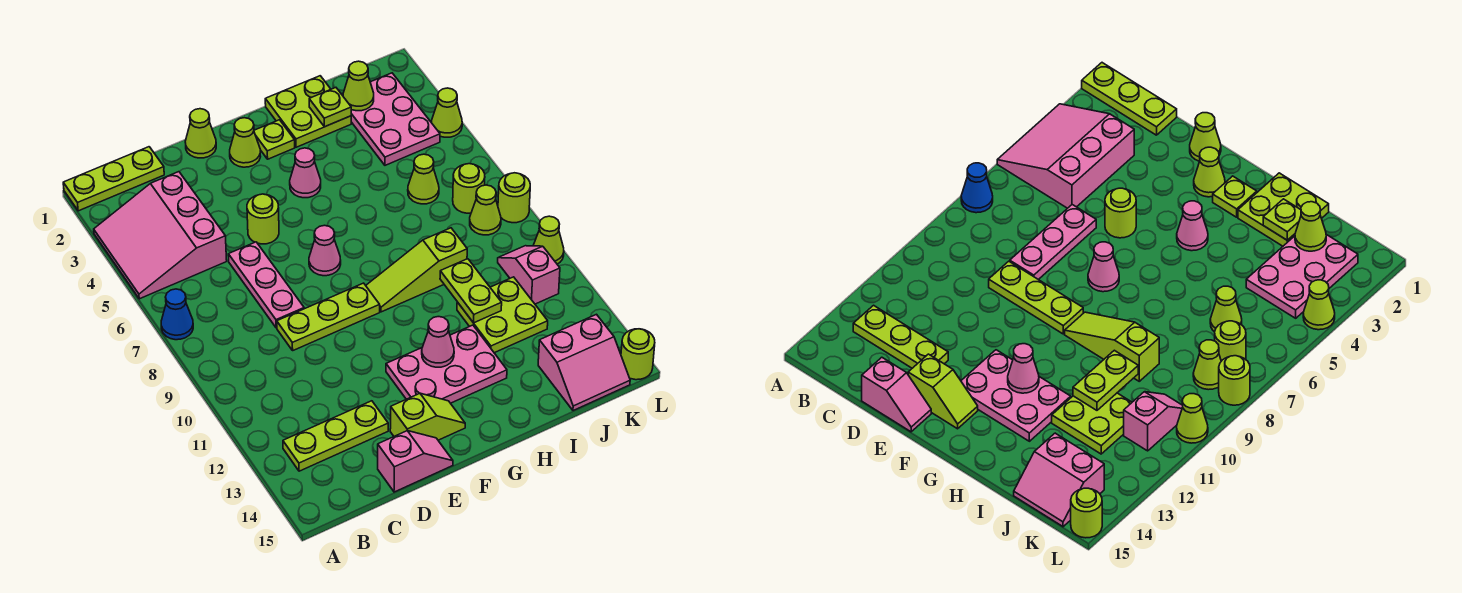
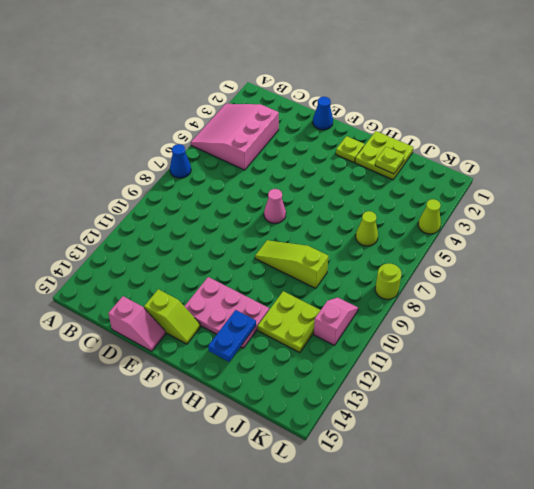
blue 1x1 cone [313,97,333,130] -> lime 1x1 cone [185,109,216,158]
blue 1x2 plate [208,310,256,362] -> none
none -> lime 1x3 plate [63,147,164,211]
none -> lime 1x3 plate [283,401,388,471]
none -> pink 1x3 plate [228,242,304,328]
none -> lime 1x3 plate [277,283,380,350]

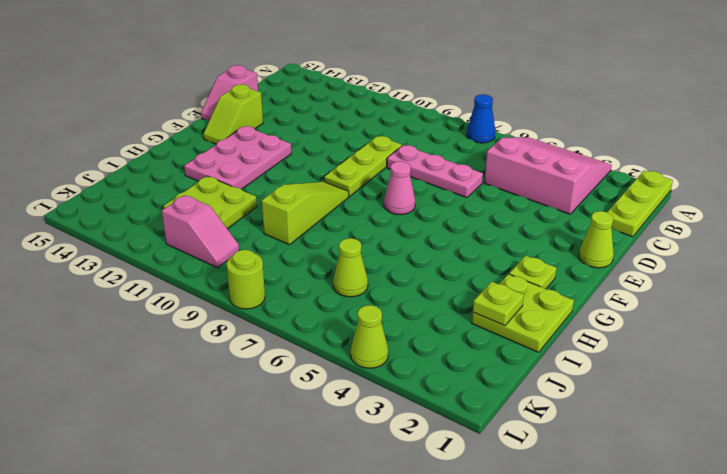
none -> lime 1x3 plate [283,401,388,471]
none -> lime 1x1 round brick [247,194,279,244]
none -> lime 1x1 cone [230,118,261,167]
none -> pink 1x1 cone [290,148,321,198]

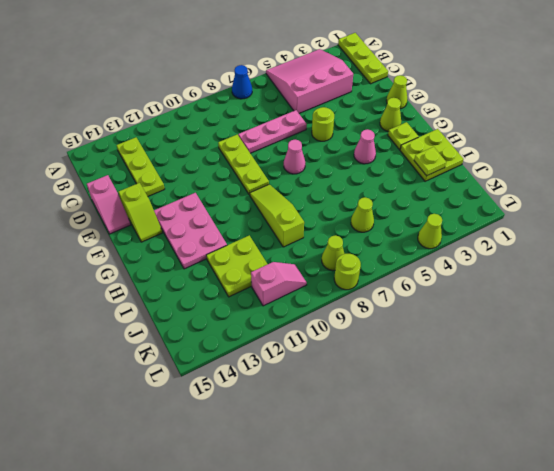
none -> pink 2x3 plate [342,73,440,165]
none -> pink 2x2 slope [538,314,630,411]
none -> lime 1x1 round brick [453,164,485,213]
none -> lime 1x1 cone [533,216,564,264]

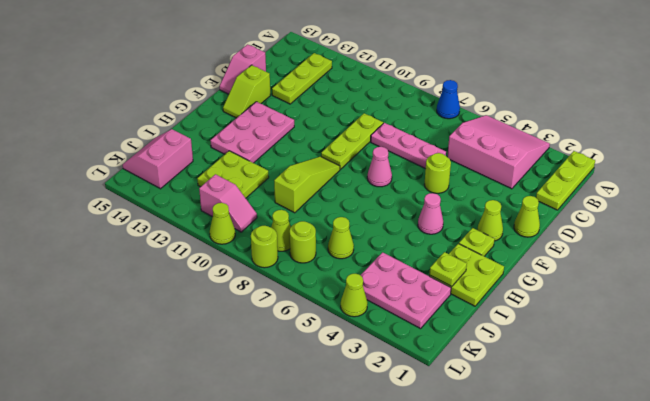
none -> lime 1x1 round brick [621,329,655,380]
none -> pink 1x1 cone [422,317,454,367]
none -> lime 1x2 plate [440,259,502,323]
none -> lime 1x1 cone [343,61,374,111]

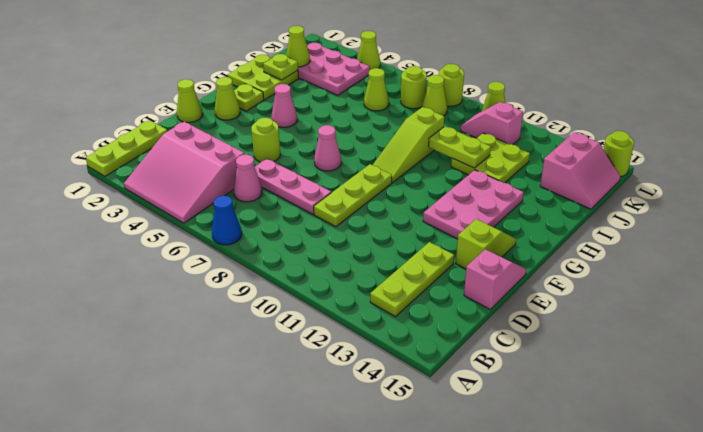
pink 1x1 cone [234,155,262,202] -> pink 1x1 cone moved to [422,317,454,367]

